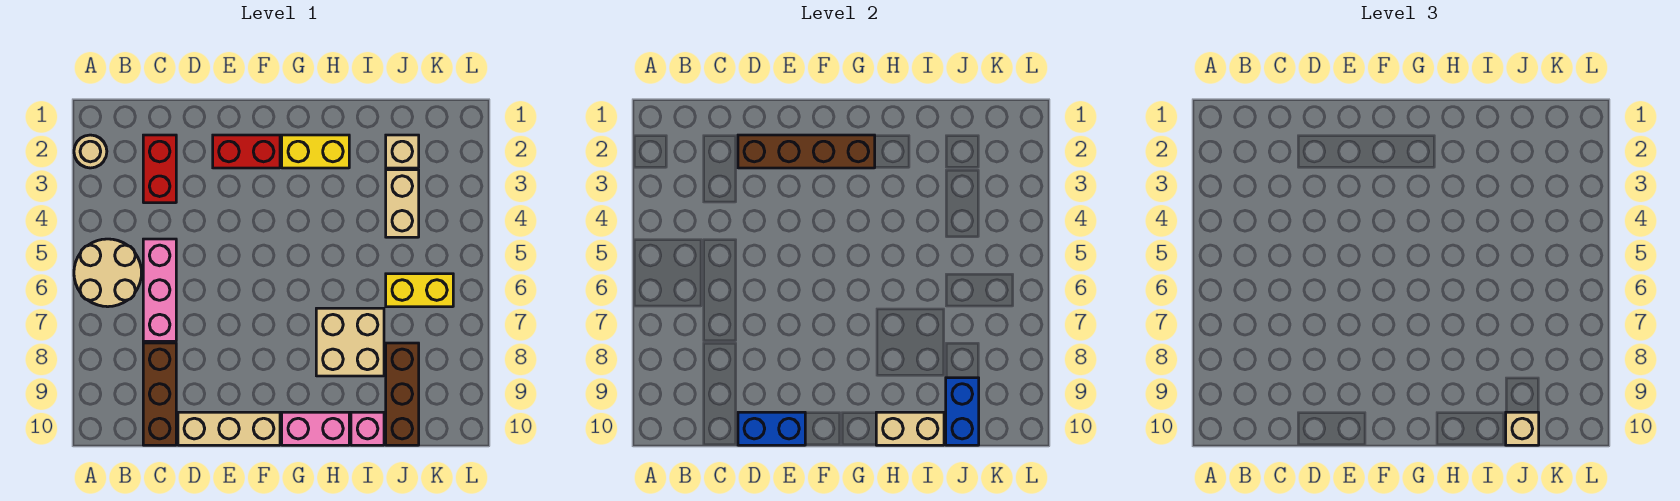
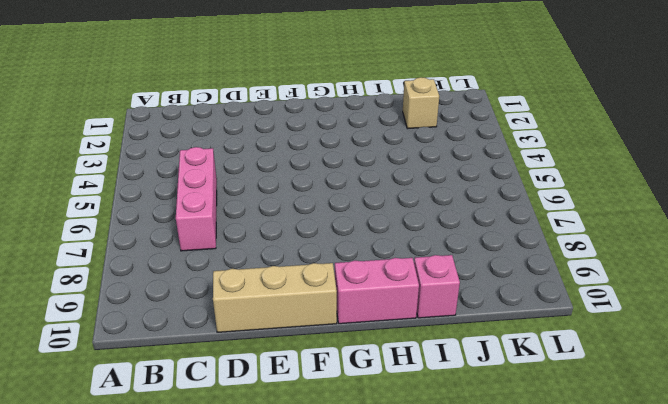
none -> tan 1x1 round brick [74,135,107,168]
none -> tan 2x2 round brick [74,239,142,307]
none -> red 1x2 brick [143,135,176,203]

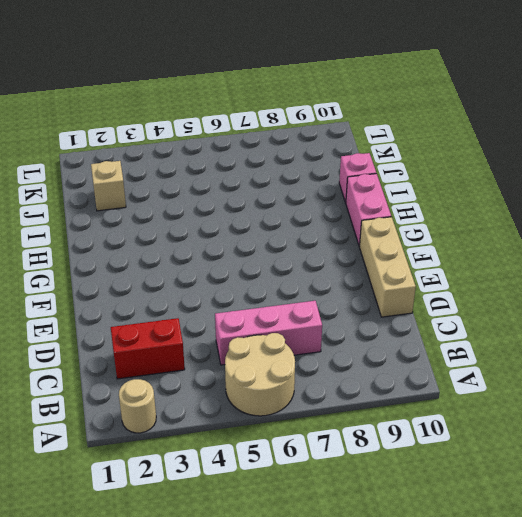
none -> brown 1x3 brick [143,343,176,445]
none -> red 1x2 brick [213,135,280,168]
none -> yellow 1x2 brick [282,135,349,168]

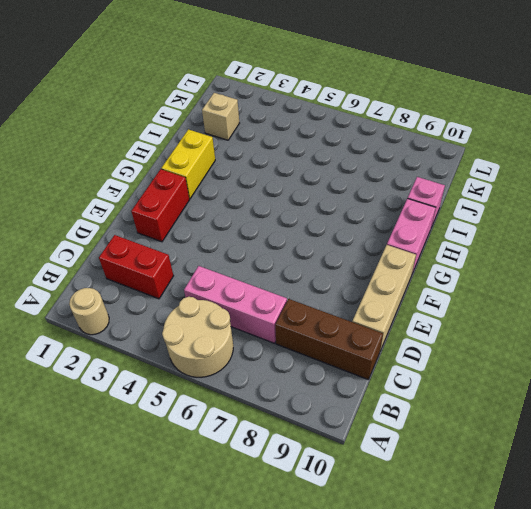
none -> tan 2x2 brick [316,308,384,376]
none -> tan 1x2 brick [386,170,419,237]
none -> yellow 1x2 brick [386,274,453,307]

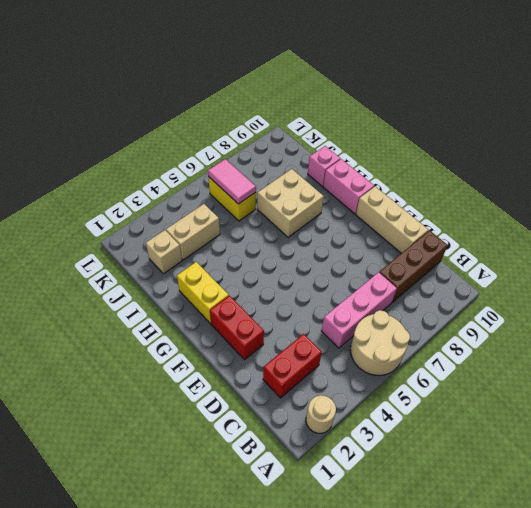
pink 1x2 tile [208,159,256,204] -> none
none -> brown 1x3 brick [386,343,419,445]
none -> brown 1x4 brick [738,135,875,168]
none -> blue 1x2 brick [738,412,805,445]

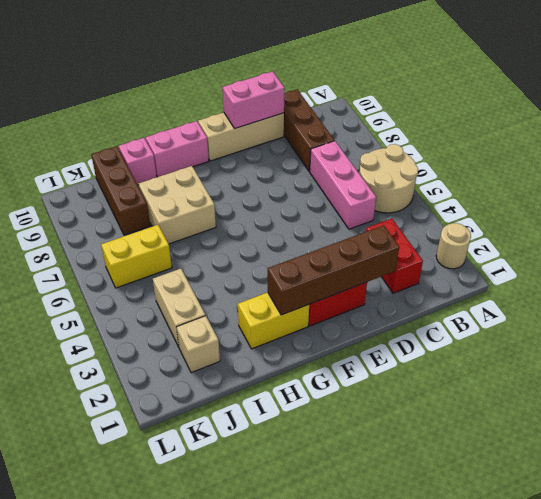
pink 1x2 brick [223,71,284,129] -> blue 1x2 brick [738,412,805,445]
none -> tan 1x2 brick [876,412,944,445]
none -> blue 1x2 brick [946,378,979,445]
none -> tan 1x1 brick [1506,412,1539,445]

